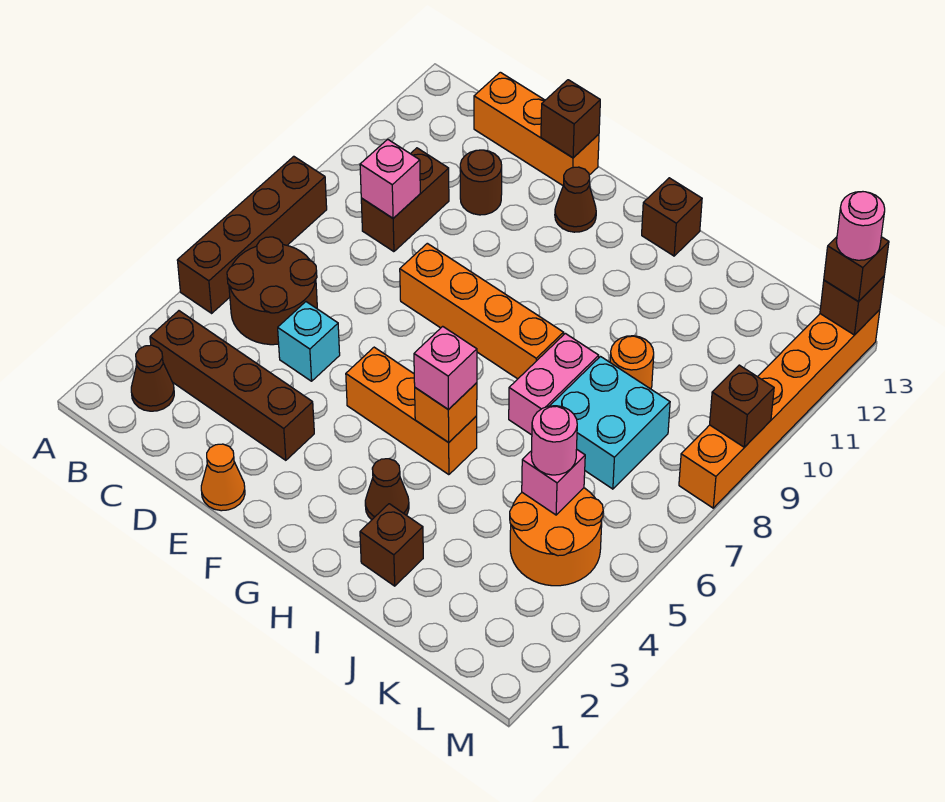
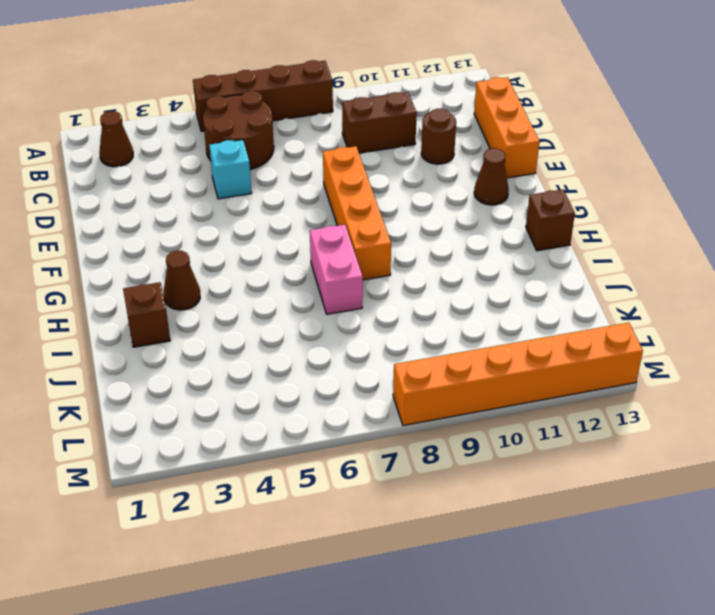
pink 1x2 brick [310,225,363,314] -> pink 1x2 brick turned to [509,333,599,435]
none -> brown 1x4 brick [150,311,314,460]
none -> orange 1x1 cone [201,444,245,511]
none -> orange 1x3 brick [346,347,477,475]
none -> cyan 2x2 brick [550,357,670,489]

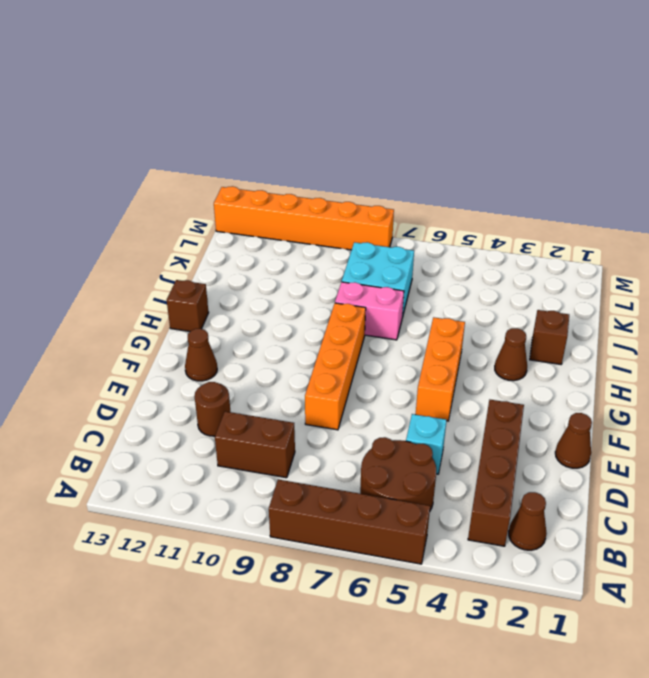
brown 1x1 cone [555,413,592,468] -> orange 1x1 cone [201,444,245,511]
none -> orange 1x3 brick [474,72,599,185]
none -> orange 1x1 round brick [610,336,654,389]
none -> orange 2x2 round brick [510,488,603,586]
none -> pink 1x1 brick [360,139,420,218]

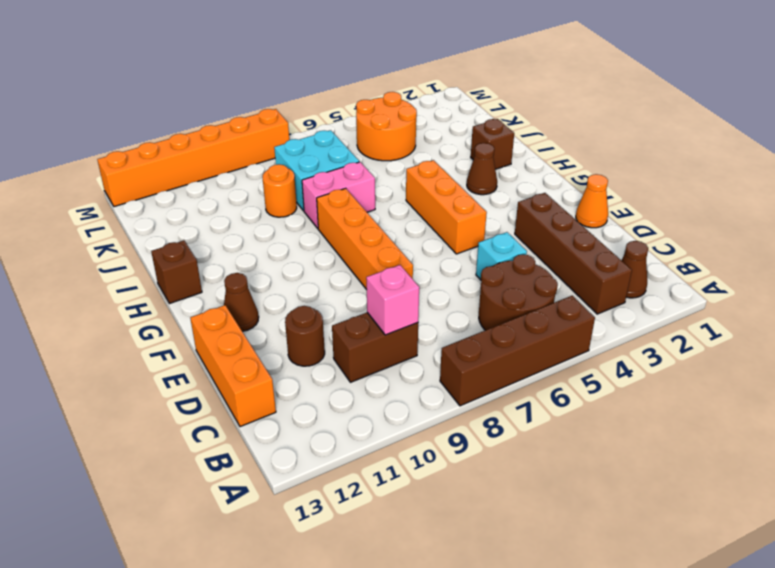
none -> brown 1x1 brick [541,80,600,158]
none -> orange 1x1 brick [415,383,477,443]
none -> pink 1x1 brick [522,449,585,515]
none -> brown 1x1 brick [710,365,774,447]

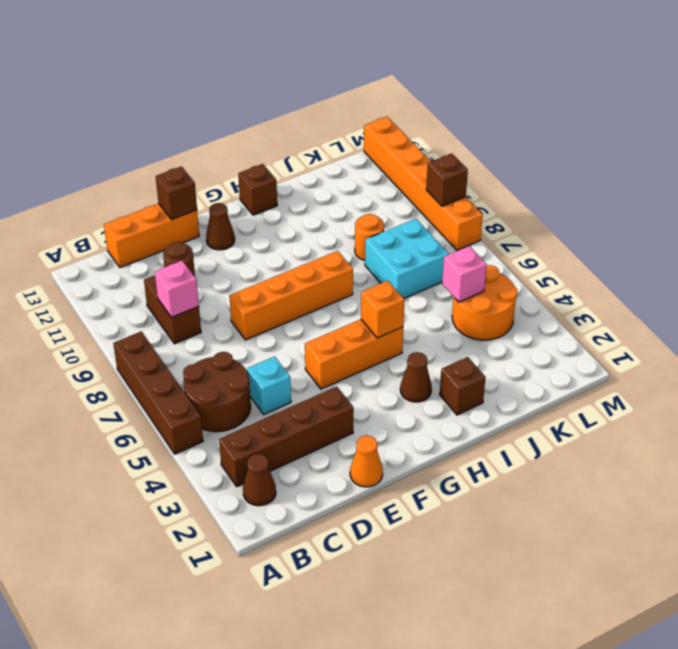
none -> pink 1x2 brick [509,333,599,435]
none -> brown 1x1 brick [820,276,884,335]
none -> pink 1x1 brick [414,326,477,410]
none -> pink 1x1 round brick [531,406,577,475]

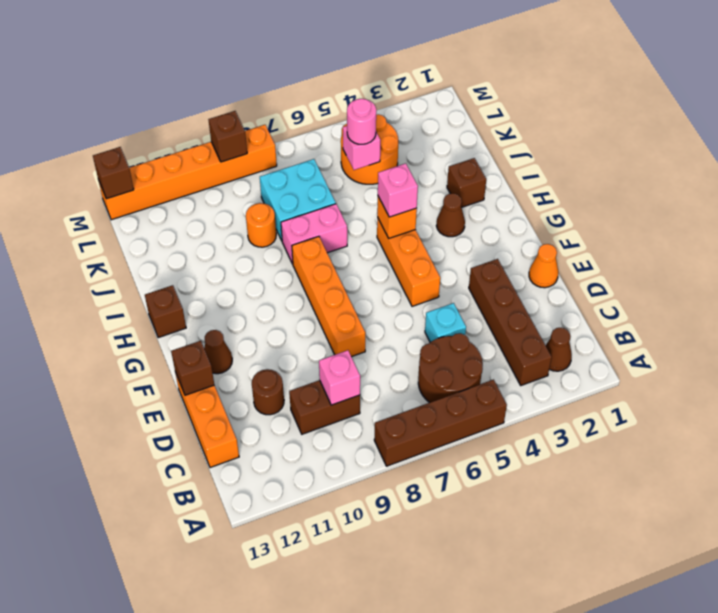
none -> brown 1x1 brick [824,237,889,302]
none -> pink 1x1 round brick [836,192,885,260]

